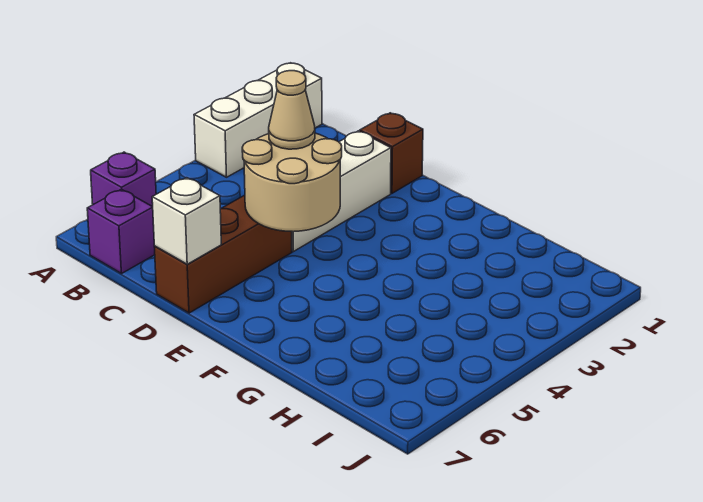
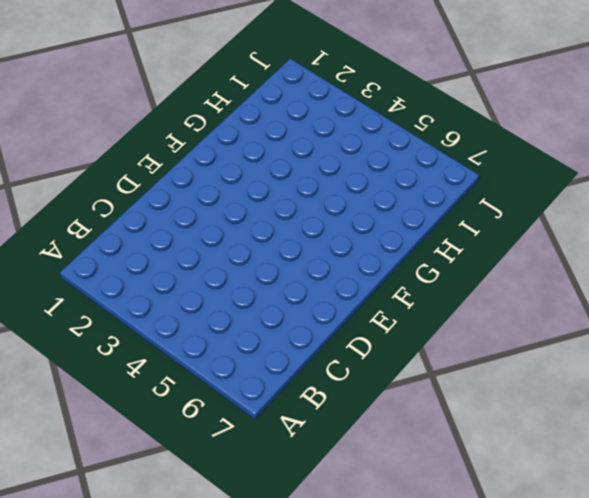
none -> white 1x3 brick [194,63,322,177]
none -> purple 1x1 brick [91,152,156,207]

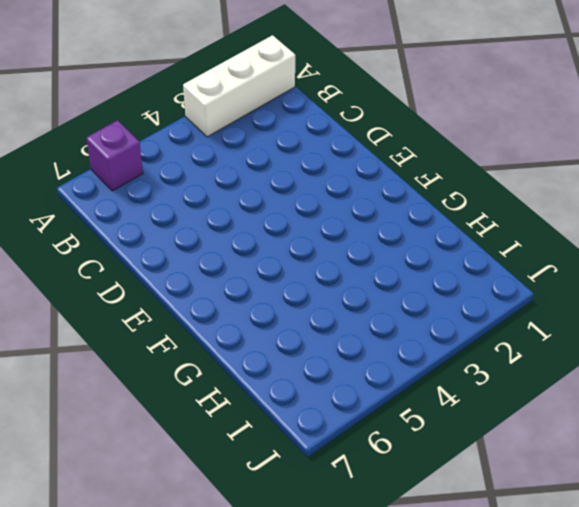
none -> purple 1x1 brick [87,189,155,274]
none -> brown 1x1 brick [360,113,423,193]

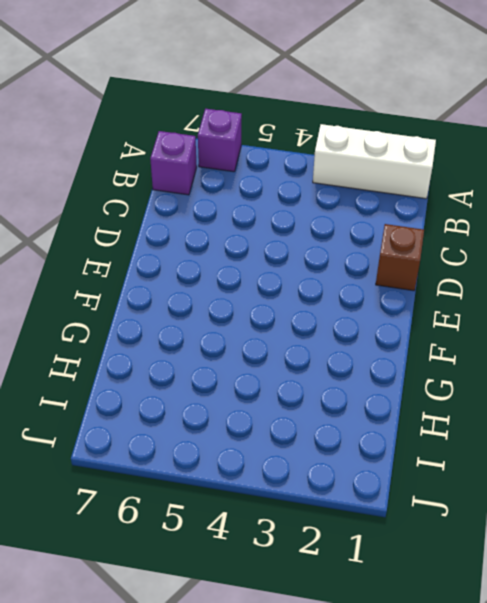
none -> white 1x3 brick [292,131,391,252]
none -> brown 1x3 brick [154,195,292,313]

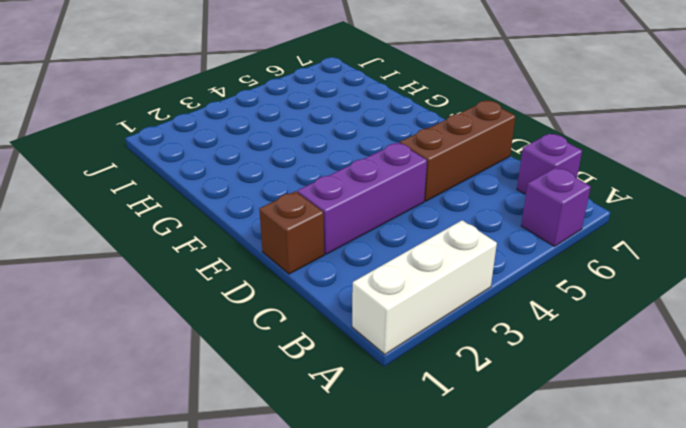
purple 1x3 brick [297,142,427,254] -> white 1x3 brick [292,131,391,252]
none -> tan 2x2 round brick [242,133,342,232]
none -> white 1x1 brick [152,178,221,264]

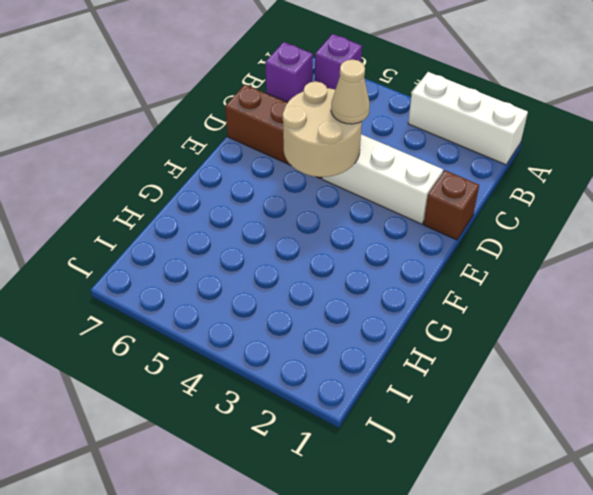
none -> white 1x1 brick [152,178,221,264]

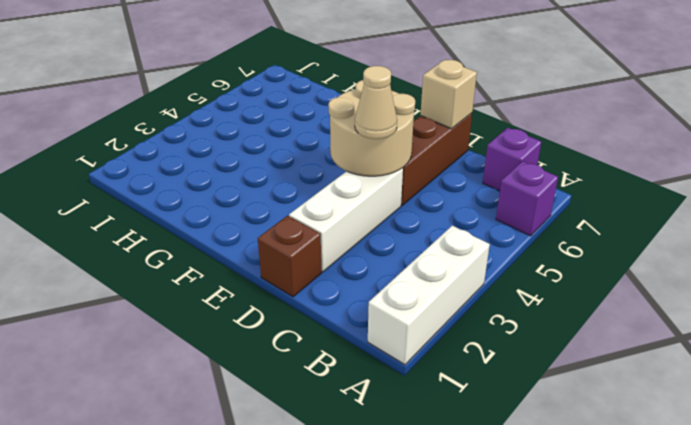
tan 1x1 brick [420,60,477,129] -> white 1x1 brick [152,178,221,264]

